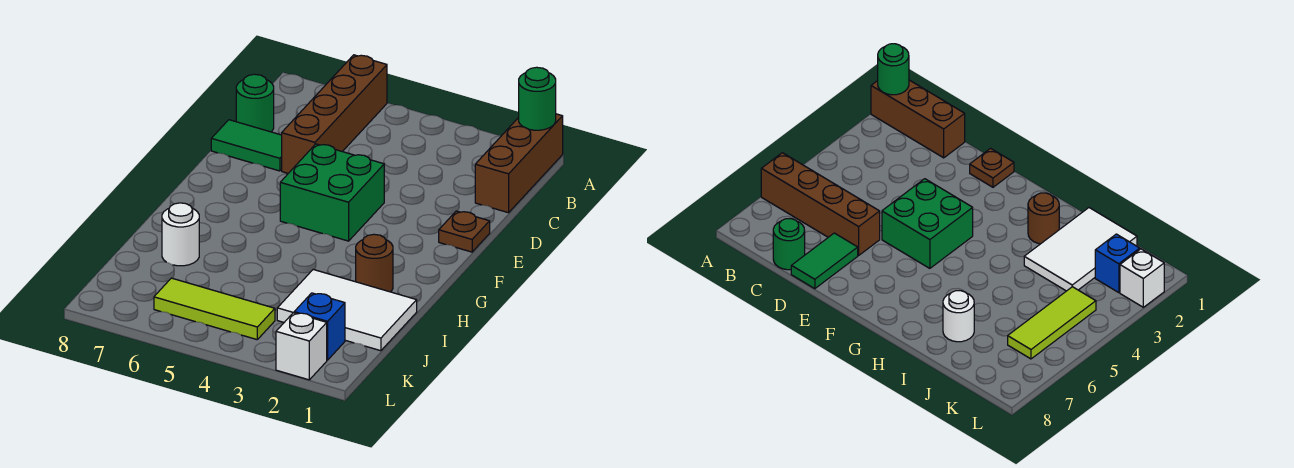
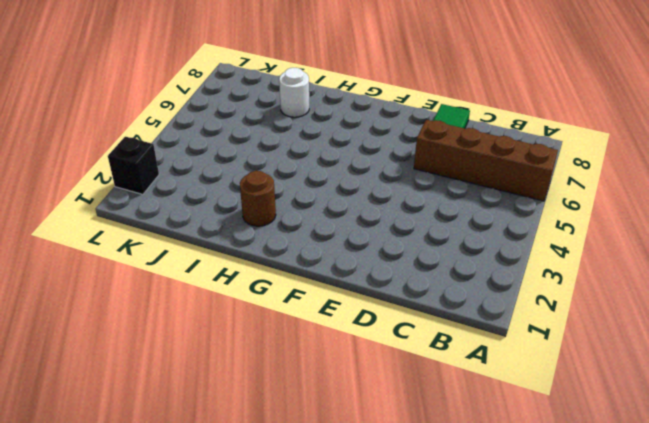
black 1x1 brick [108,137,159,194] -> white 1x1 brick [276,313,327,380]
none -> brown 1x3 brick [475,114,563,213]
none -> green 1x1 round brick [236,74,274,132]
none -> brown 1x1 plate [439,211,490,252]

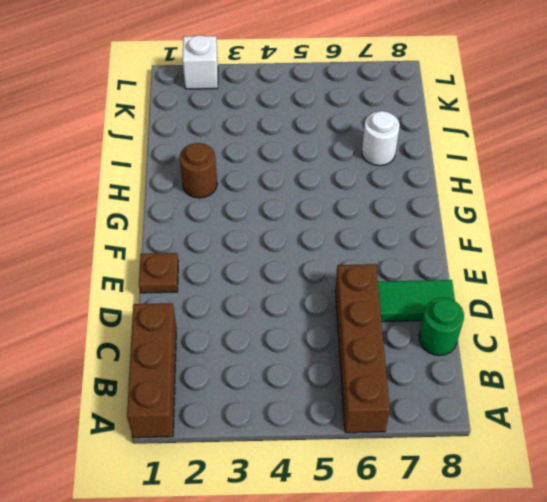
none -> green 2x2 brick [280,144,384,241]
none -> white 2x3 tile [277,270,417,351]
none -> blue 1x1 brick [294,293,345,360]

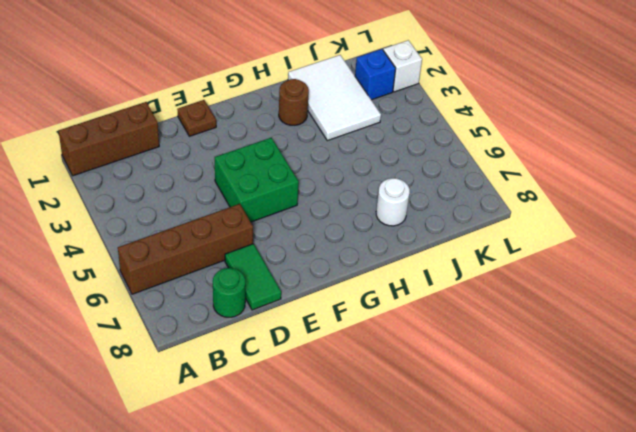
none -> lime 1x3 tile [154,278,275,339]
none -> green 1x1 round brick [519,67,556,130]

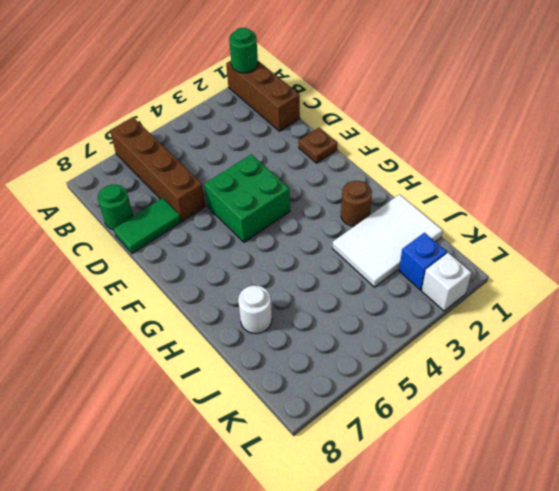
none -> lime 1x3 tile [154,278,275,339]

